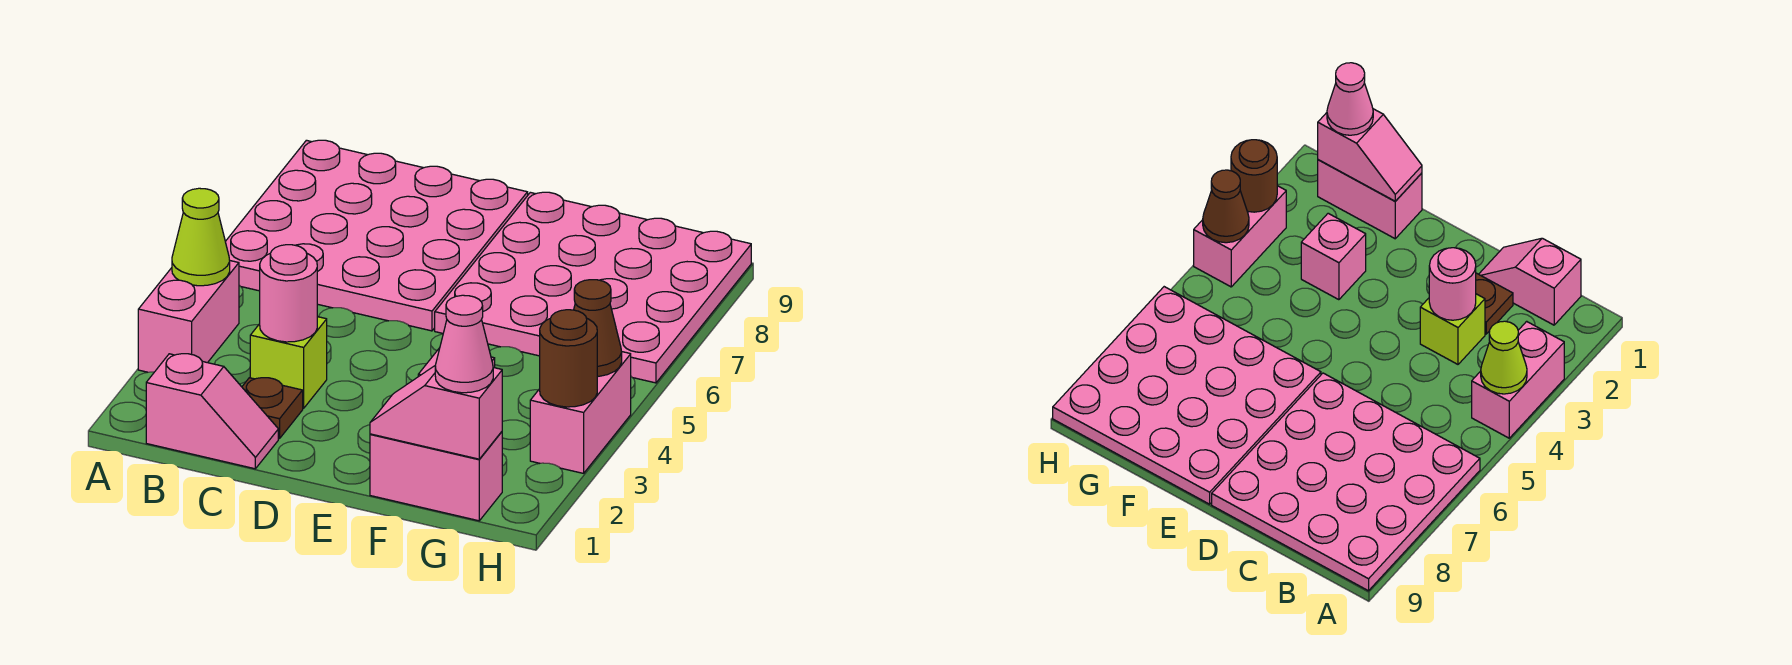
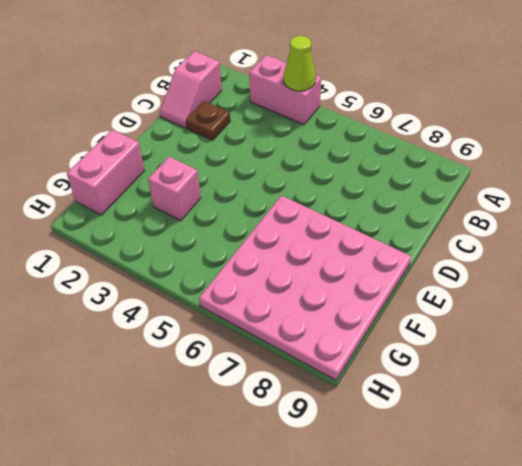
none -> pink 4x4 plate [225,140,528,331]
none -> lime 1x1 brick [250,317,327,408]
none -> pink 1x2 brick [530,351,631,473]

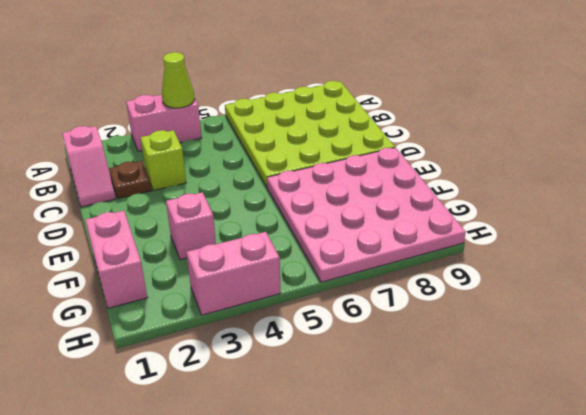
lime 4x4 plate [225,81,395,187] -> pink 4x4 plate [225,140,528,331]
none -> pink 1x1 round brick [260,245,317,342]
none -> pink 1x2 slope [370,366,502,459]
none -> brown 1x1 round brick [540,310,597,407]

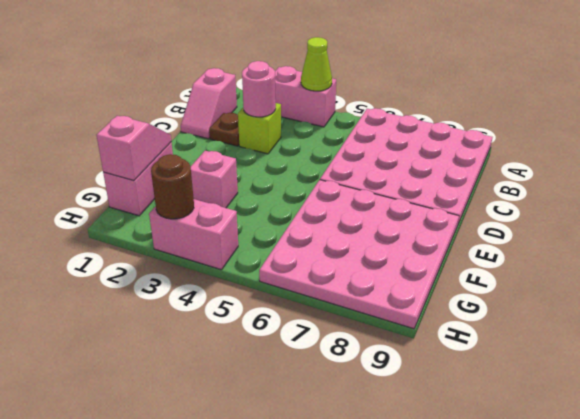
none -> brown 1x1 cone [574,280,622,377]
none -> pink 1x1 cone [435,295,493,393]

